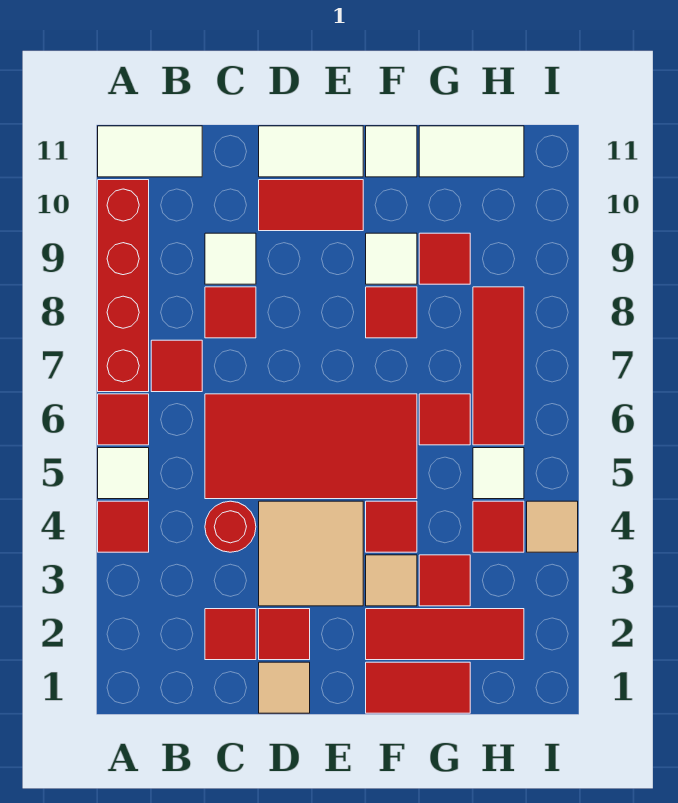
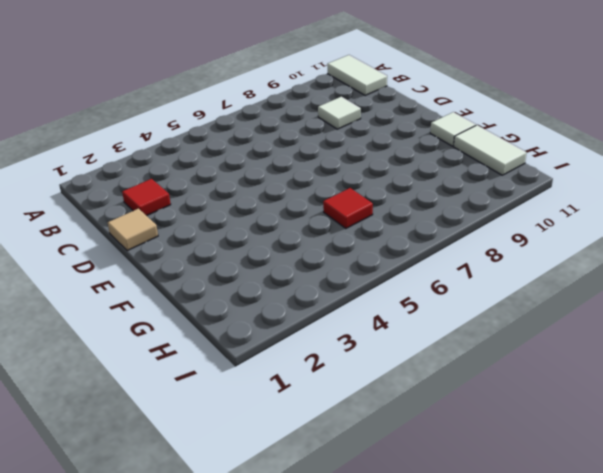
none -> red 1x1 tile [98,501,149,552]
none -> white 1x1 tile [98,448,149,499]
none -> red 1x1 tile [98,394,149,445]
none -> red 1x4 brick [98,180,149,392]

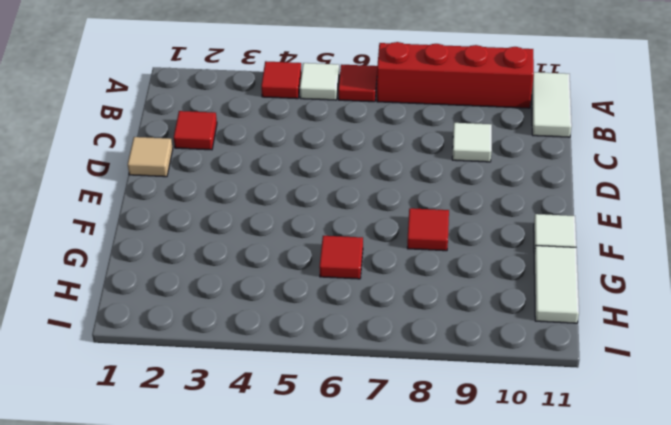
none -> red 1x1 tile [151,340,202,392]
none -> red 1x1 round brick [205,501,256,552]
none -> red 2x4 tile [205,394,417,499]
none -> red 1x1 tile [205,287,256,338]

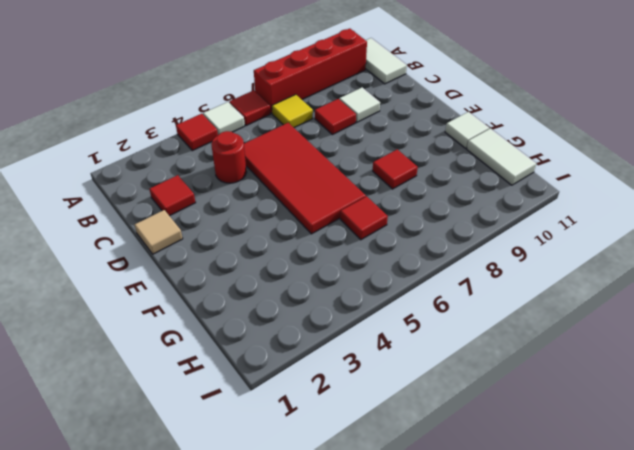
yellow 1x1 tile [272,95,313,128] -> red 1x1 tile [151,340,202,392]
none -> red 1x1 tile [259,609,310,660]
none -> tan 2x2 tile [259,501,363,606]
none -> red 1x2 tile [259,180,363,231]
none -> white 1x2 tile [259,126,363,177]

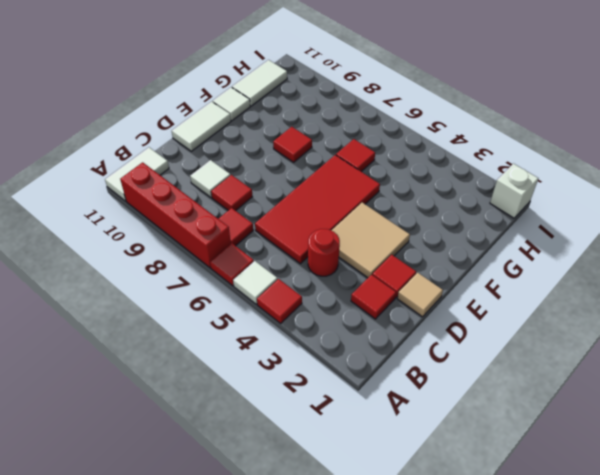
white 1x1 brick [490,163,538,218] -> none
none -> red 1x2 tile [259,180,363,231]
none -> red 1x2 tile [366,662,470,713]
none -> red 1x3 tile [366,609,524,660]
none -> tan 1x1 tile [366,555,417,606]

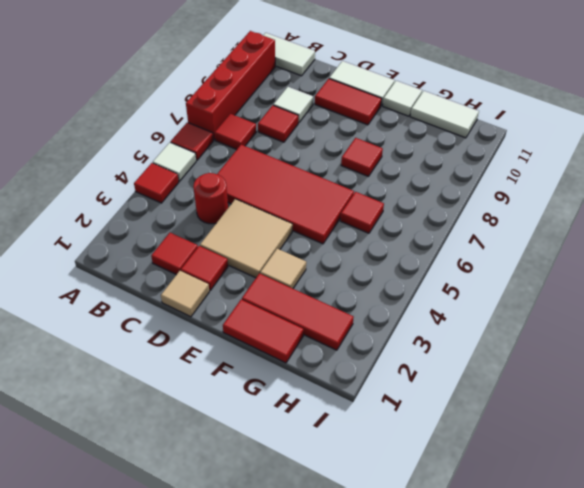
none -> red 1x1 tile [366,501,417,552]
none -> white 1x1 tile [366,233,417,284]
none -> red 1x1 tile [419,555,470,606]
none -> red 1x1 tile [419,233,470,284]

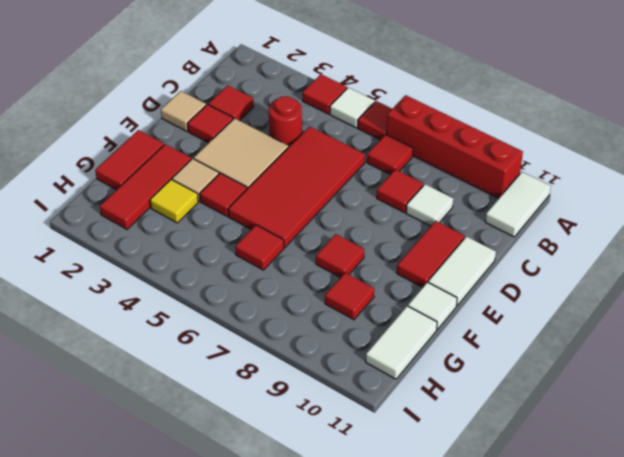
yellow 1x1 tile [150,179,198,223] -> red 1x1 tile [419,555,470,606]
none -> white 1x1 tile [366,233,417,284]
none -> red 1x1 tile [473,501,524,552]
none -> white 1x1 tile [473,448,524,499]
none -> red 1x3 tile [473,287,524,445]

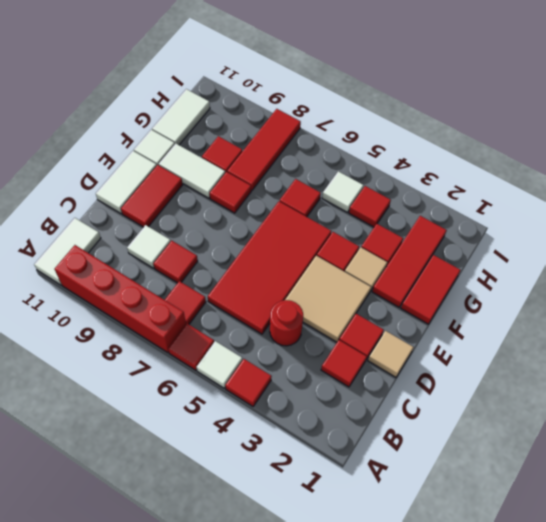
white 1x2 tile [159,144,225,198] -> white 1x1 tile [366,233,417,284]
red 1x3 tile [227,109,301,191] -> red 1x3 tile turned to [473,287,524,445]
none -> tan 1x1 tile [527,501,578,552]

